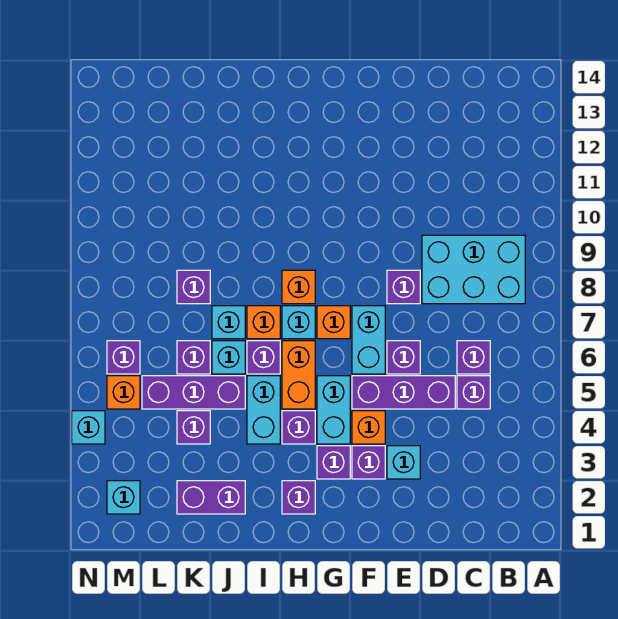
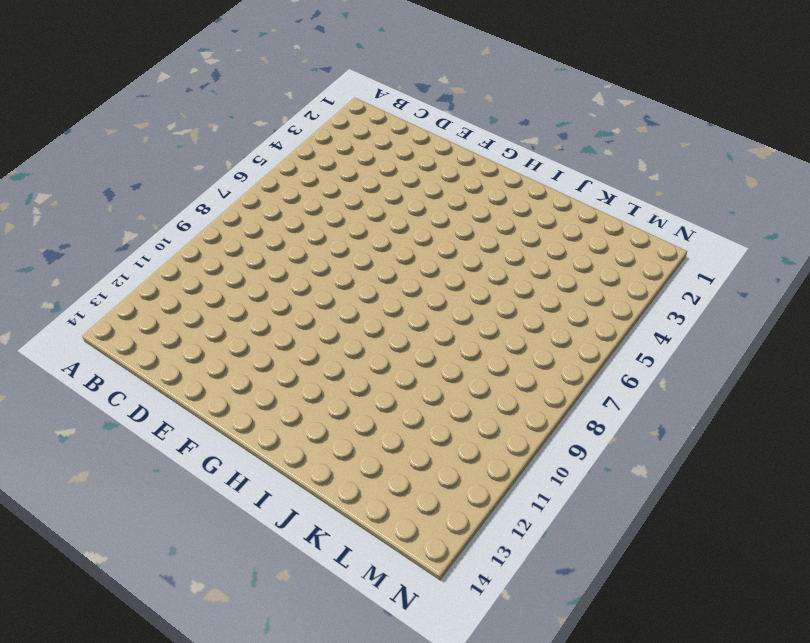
none -> cyan 2x3 brick [422,235,525,304]
none -> purple 1x1 brick [457,376,490,409]
none -> purple 1x1 brick [457,341,490,374]
none -> purple 1x3 brick [352,376,455,409]

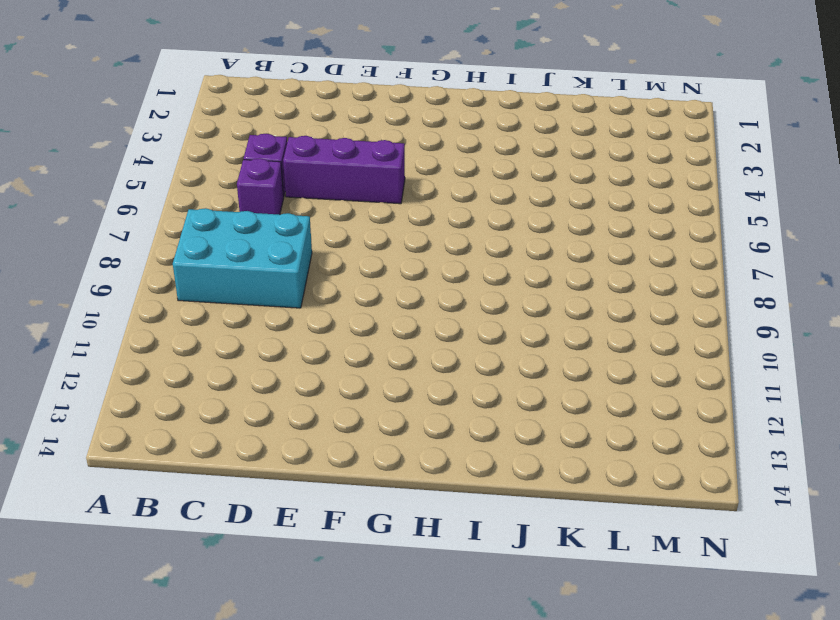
none -> cyan 1x1 brick [387,446,420,479]
none -> purple 1x1 brick [387,341,420,374]
none -> purple 1x1 brick [387,270,420,304]
none -> purple 1x1 brick [352,446,385,479]

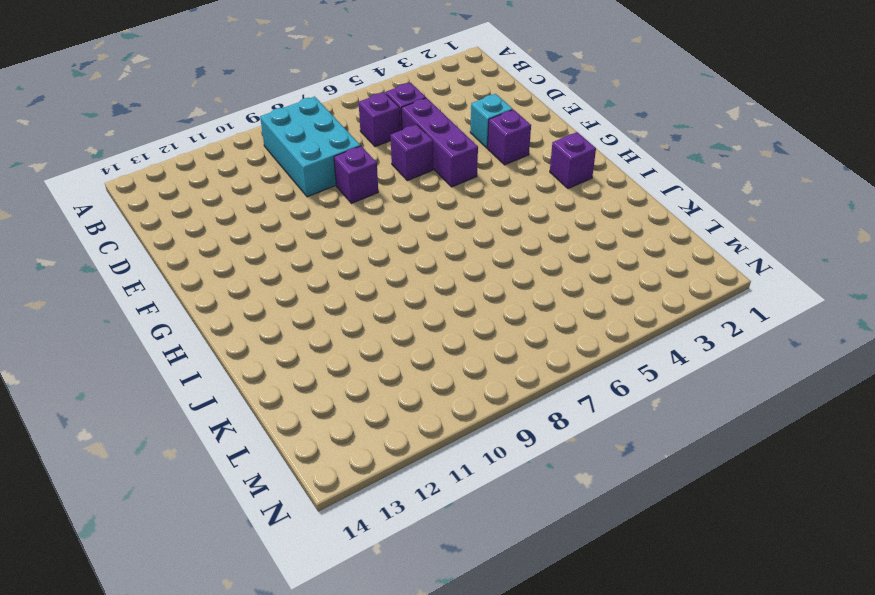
none -> orange 1x1 brick [352,411,385,444]
none -> cyan 1x2 brick [352,306,385,374]
none -> purple 1x1 brick [317,446,350,479]
none -> cyan 1x2 brick [317,376,350,444]

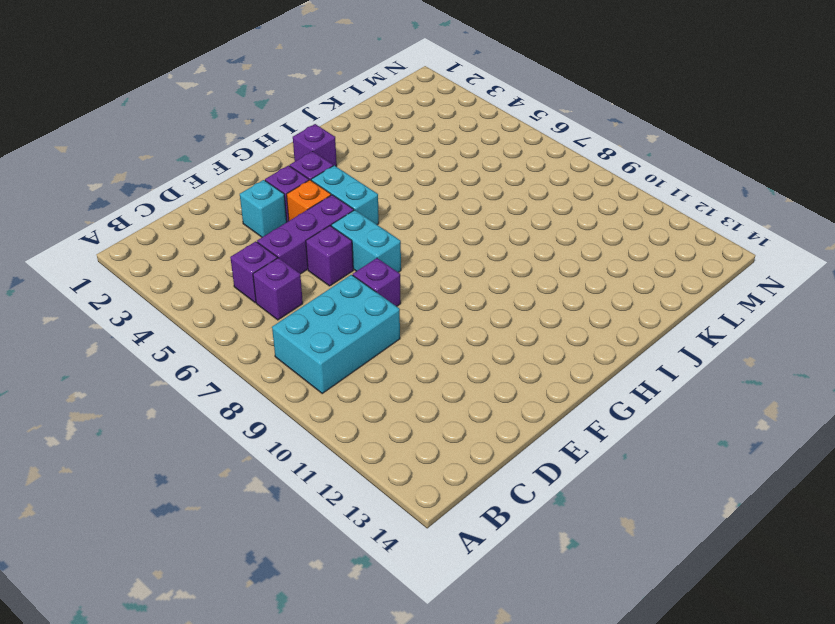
none -> orange 1x1 brick [317,306,350,339]
none -> purple 1x1 brick [282,411,315,444]
none -> orange 1x2 brick [282,341,315,409]
none -> cyan 1x1 brick [282,306,315,339]

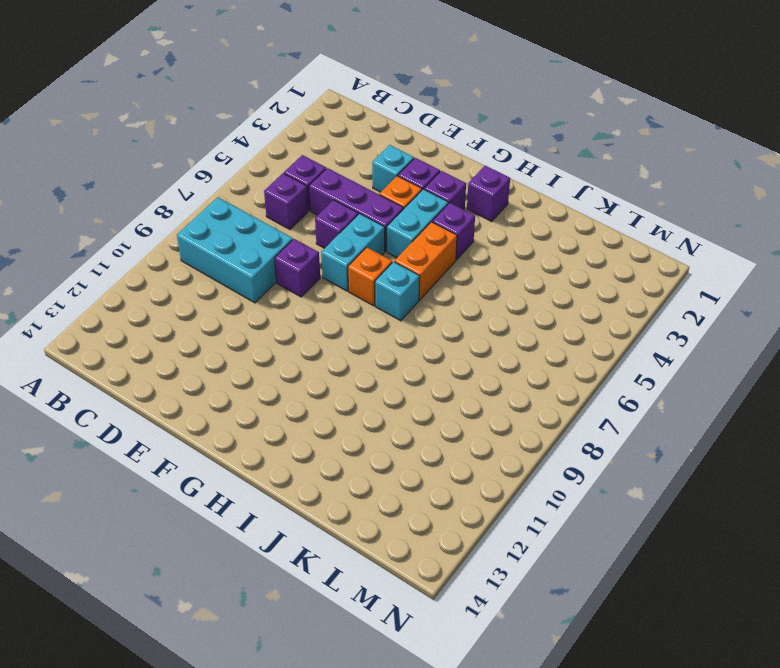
none -> orange 1x1 brick [282,270,315,304]
none -> cyan 1x2 brick [247,376,280,444]
none -> purple 1x1 brick [247,341,280,374]
none -> orange 1x1 brick [247,306,280,339]

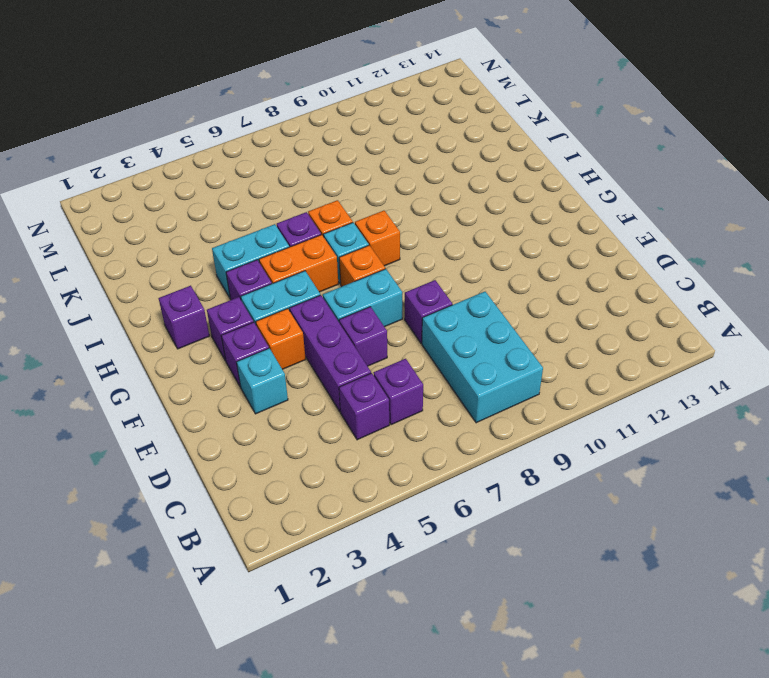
none -> purple 1x2 brick [177,481,245,514]
none -> purple 1x3 brick [142,376,245,409]
none -> cyan 1x1 brick [212,341,245,374]
none -> cyan 1x1 brick [212,306,245,339]

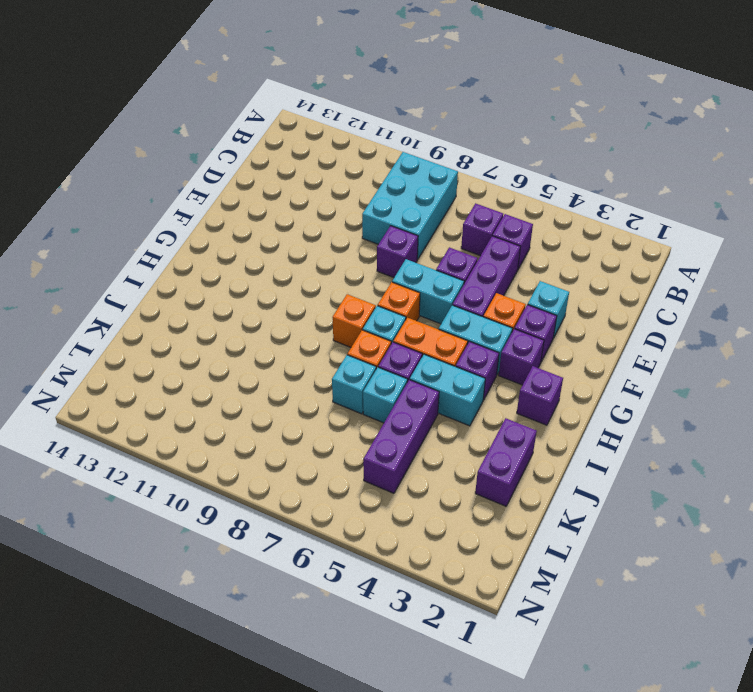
none -> purple 1x1 brick [177,411,210,444]
none -> purple 1x1 brick [177,341,210,374]
none -> purple 1x1 brick [177,270,210,304]
none -> cyan 1x1 brick [107,481,140,514]

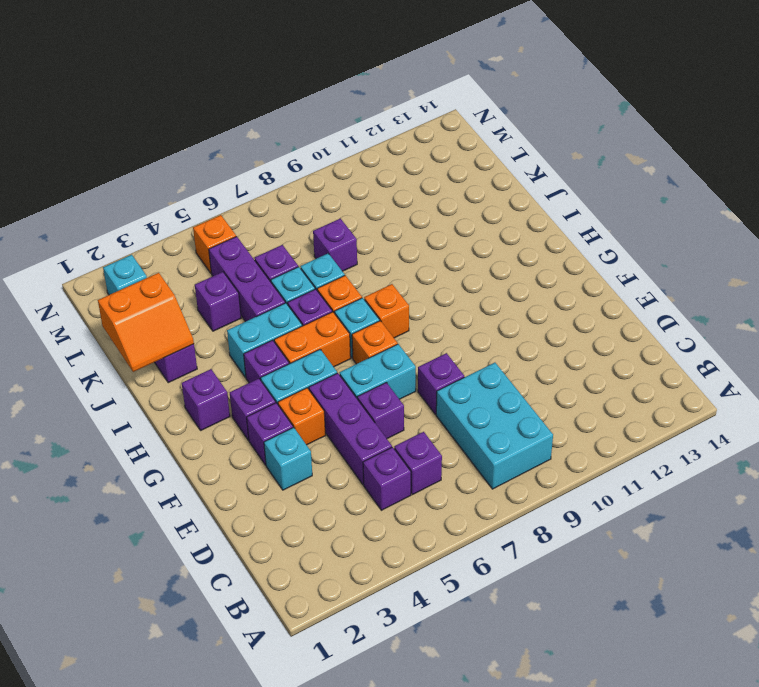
orange 2x2 slope [98,273,194,372] -> none
none -> purple 1x1 brick [107,341,140,374]
none -> cyan 1x1 brick [72,411,105,444]

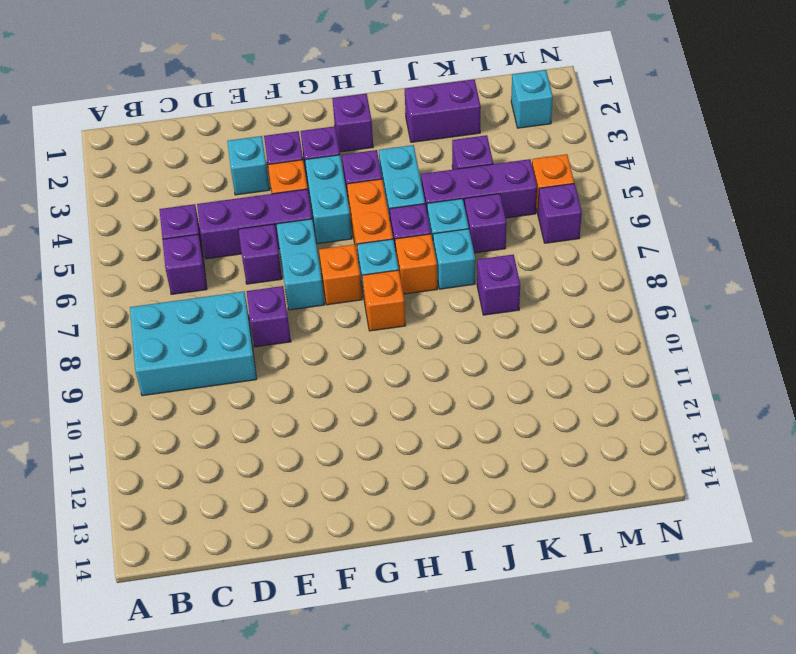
none -> cyan 1x1 brick [72,411,105,444]

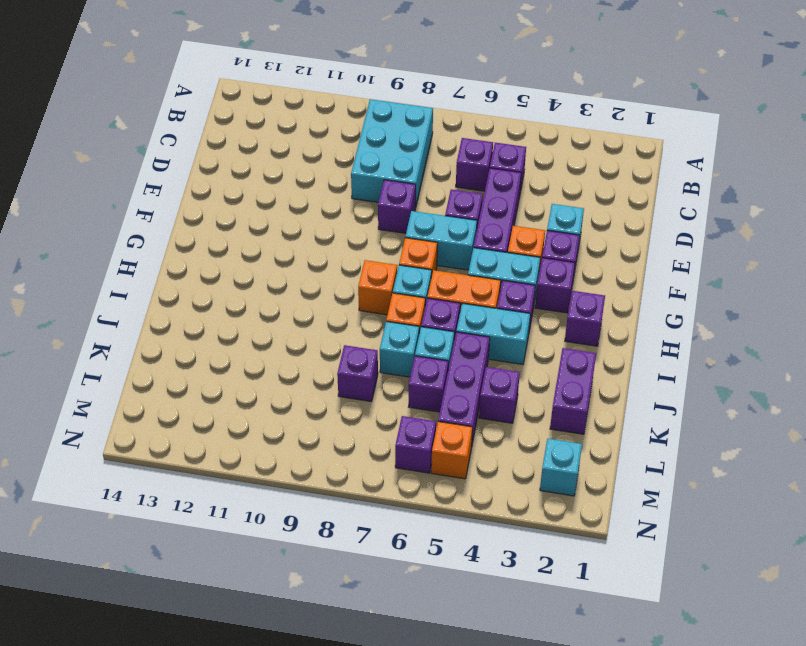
none -> cyan 1x1 brick [72,411,105,444]

